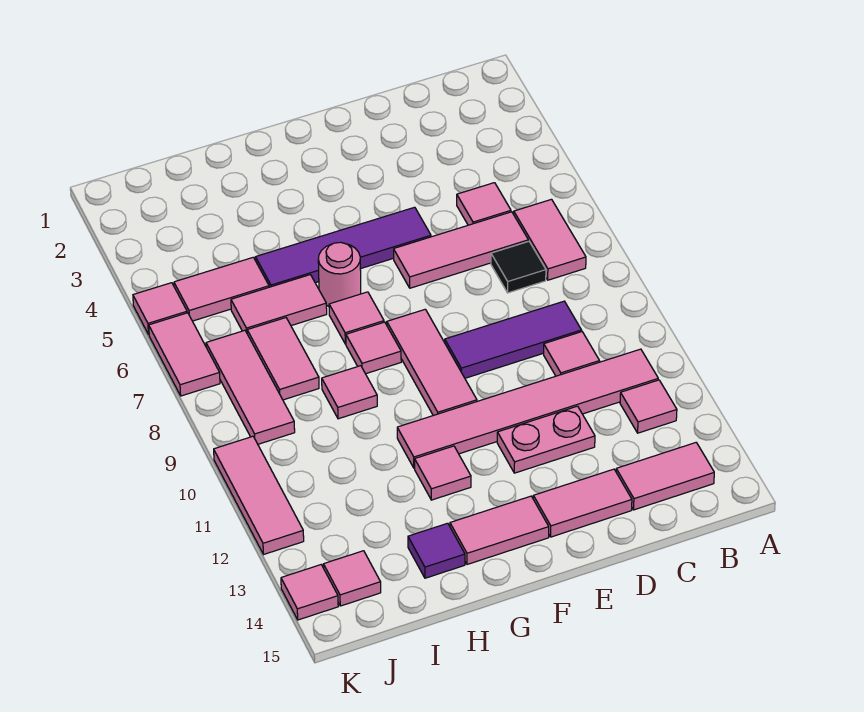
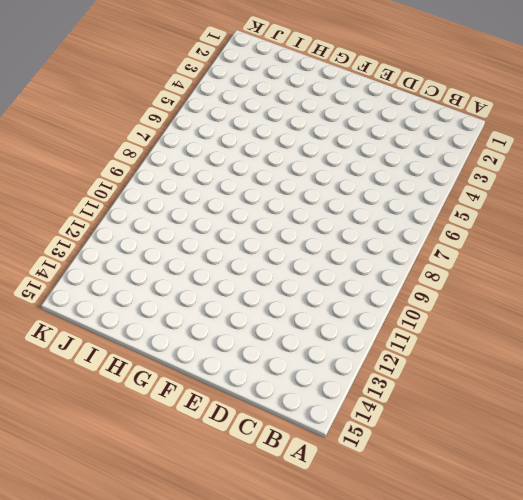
none -> pink 1x2 tile [514,199,586,280]
none -> pink 1x6 tile [397,349,658,468]
none -> pink 1x1 tile [620,380,677,433]

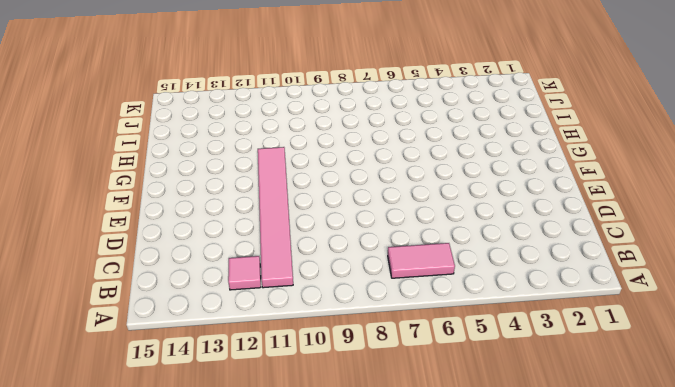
none -> pink 1x2 tile [616,443,714,510]
none -> pink 1x1 tile [457,183,511,225]
none -> pink 1x3 tile [394,212,528,288]

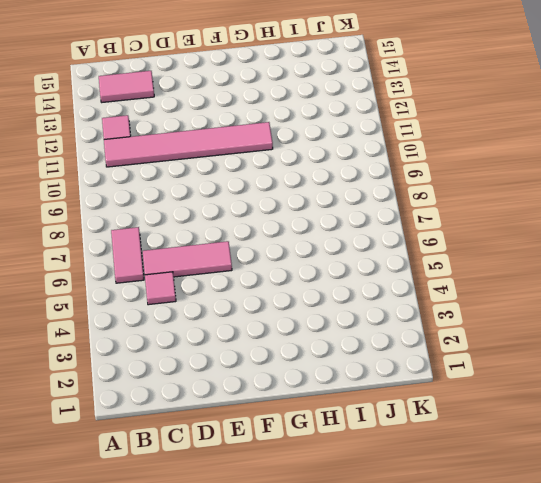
none -> black 1x1 tile [491,241,546,293]
none -> purple 1x3 tile [445,301,581,378]
none -> pink 1x1 tile [544,332,599,376]

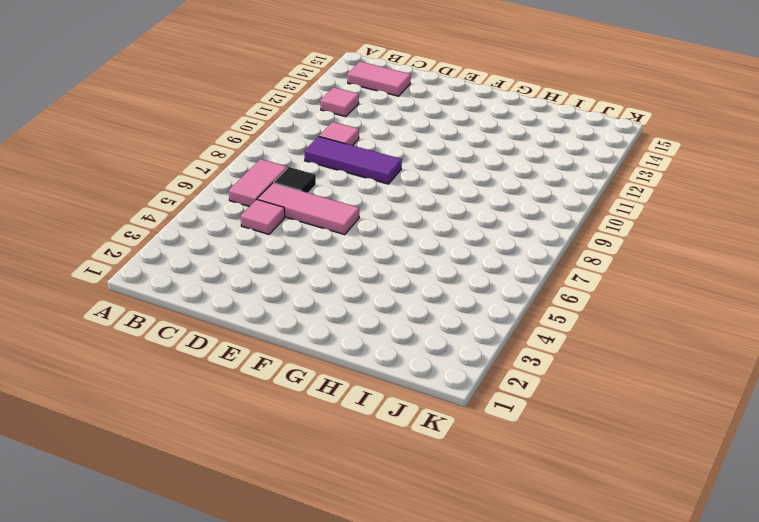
none -> pink 1x6 tile [397,349,658,468]
none -> pink 1x2 plate [497,406,595,473]
none -> pink 1x2 tile [533,469,632,537]

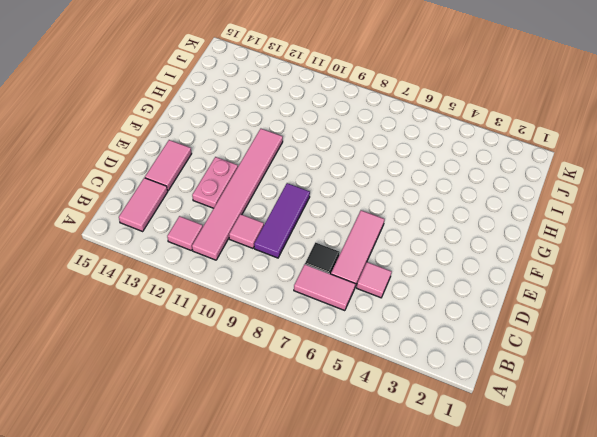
none -> purple 1x4 tile [256,207,431,287]
none -> pink 1x3 tile [387,309,477,416]
none -> pink 1x2 tile [450,496,549,564]

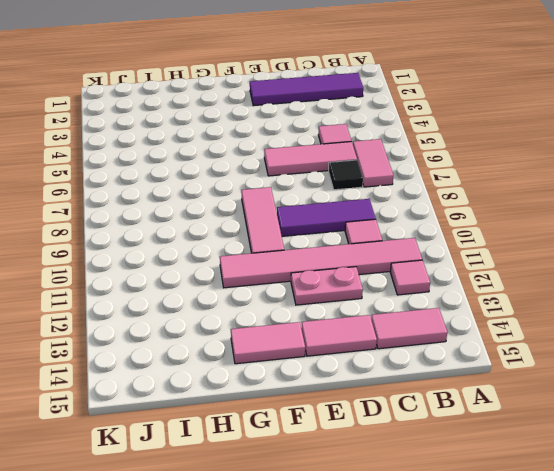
purple 1x4 tile [250,73,363,106] -> purple 1x4 tile moved to [256,207,431,287]
none -> pink 1x1 round brick [318,242,361,307]
none -> pink 1x1 tile [329,292,384,344]
none -> pink 1x1 tile [346,322,401,374]

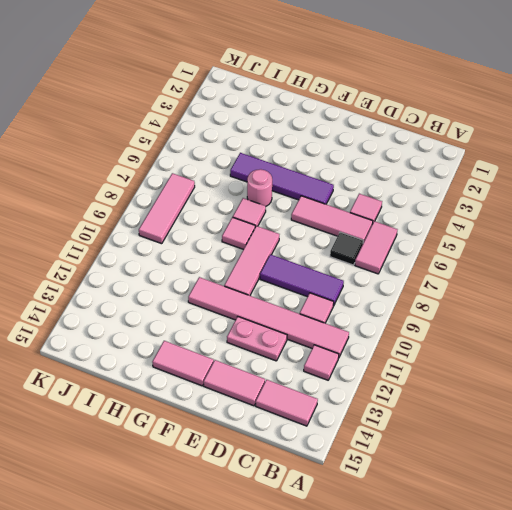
none -> pink 1x1 tile [415,446,471,500]
none -> pink 1x2 tile [231,275,327,332]
none -> pink 1x1 tile [322,366,377,419]

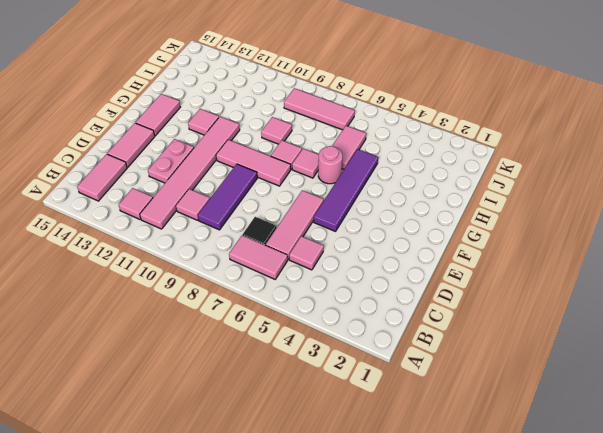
none -> purple 1x1 tile [408,523,465,578]
none -> pink 1x2 tile [174,257,269,321]
none -> pink 1x2 tile [247,318,319,400]

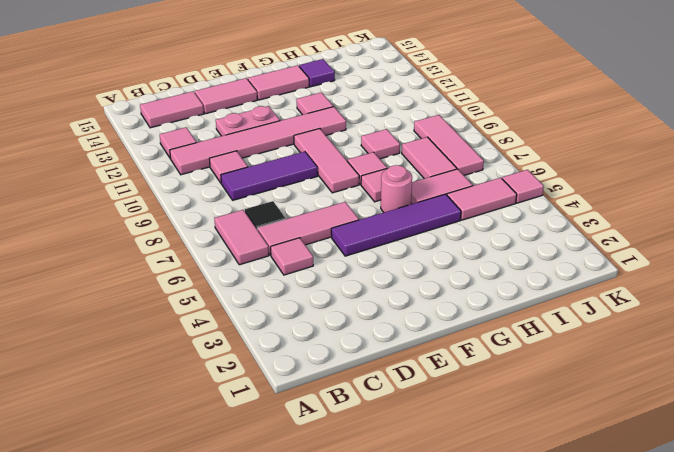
none -> pink 1x1 tile [323,551,381,606]
none -> pink 1x2 tile [149,313,220,396]
none -> pink 1x3 tile [214,436,304,554]

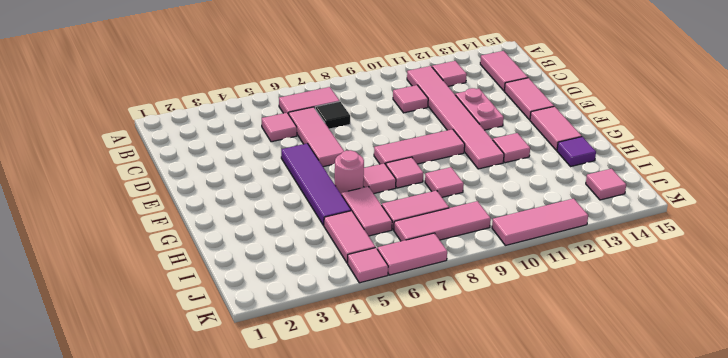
none -> purple 1x3 tile [445,301,581,378]
none -> pink 1x1 tile [281,565,338,620]

